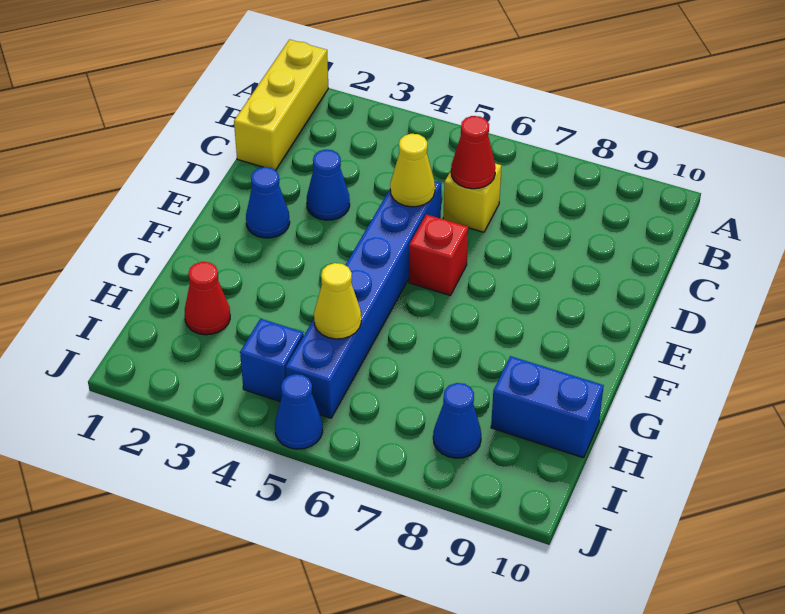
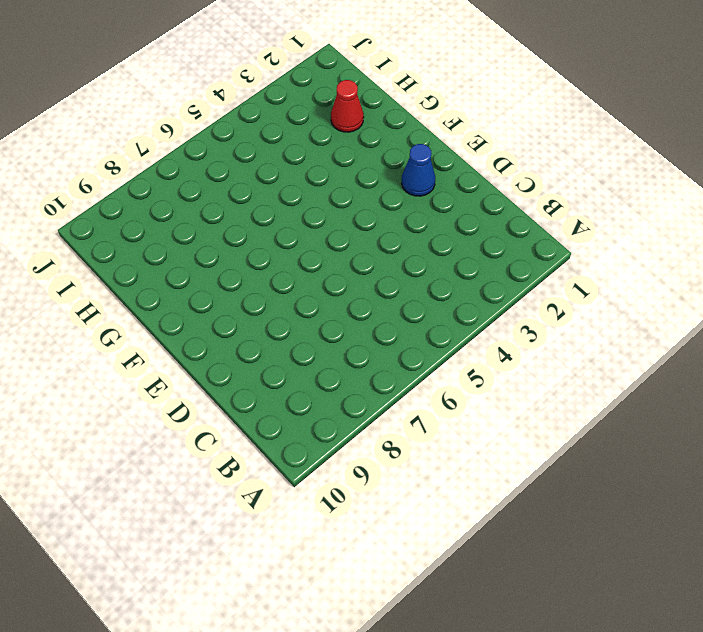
none -> yellow 1x3 brick [234,40,328,170]
none -> yellow 1x1 brick [443,163,501,232]
none -> blue 1x1 cone [307,150,350,220]

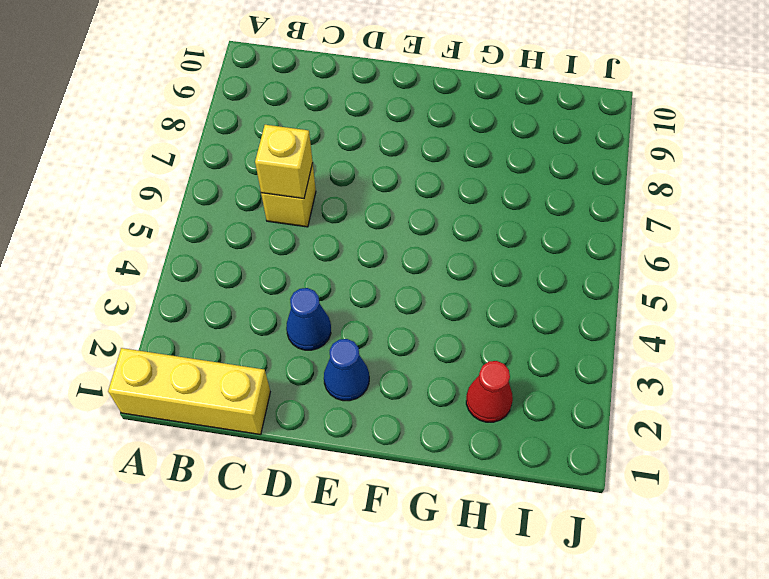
yellow 1x1 brick [255,125,313,199] -> red 1x1 cone [451,116,496,189]
none -> blue 1x6 brick [286,181,442,418]
none -> red 1x1 brick [409,214,468,295]
none -> blue 1x2 brick [491,356,604,458]

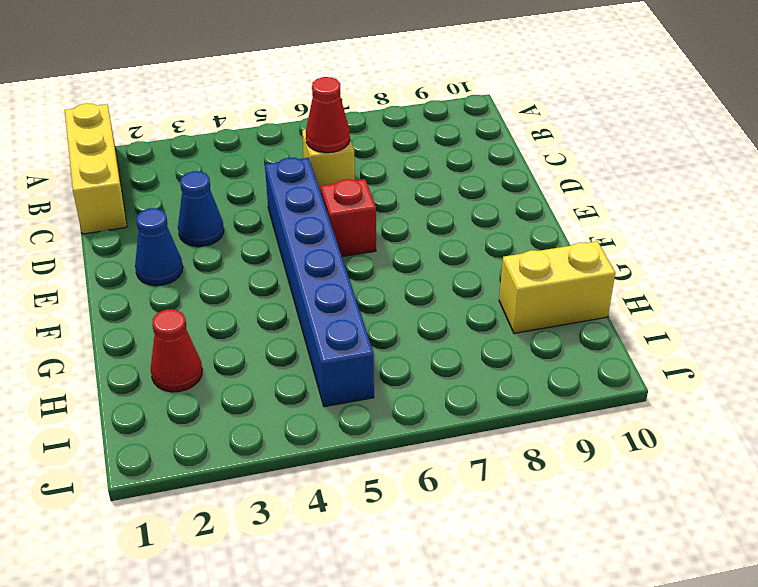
yellow 1x2 brick [499,241,615,333] -> blue 1x2 brick [491,356,604,458]
none -> blue 1x1 brick [240,319,304,402]
none -> blue 1x1 cone [433,383,481,458]
none -> blue 1x1 cone [275,374,323,449]

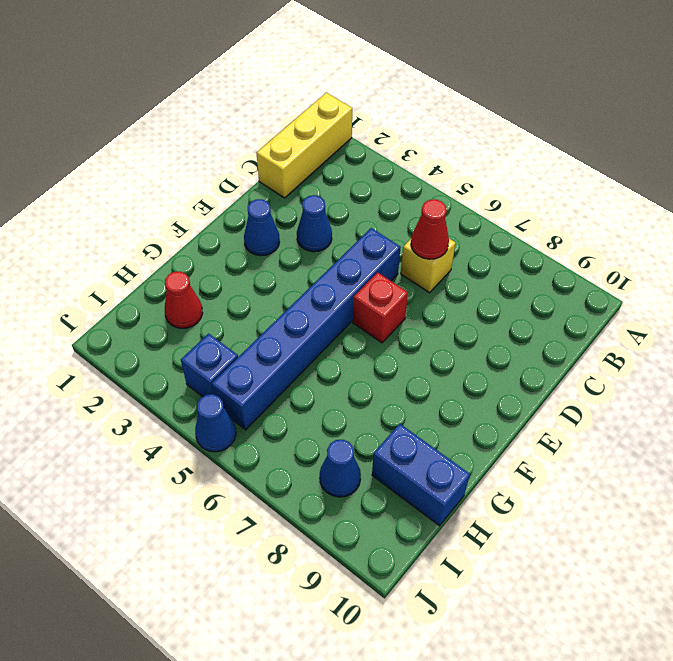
none -> yellow 1x1 cone [390,134,435,207]
none -> yellow 1x1 cone [314,263,361,339]

